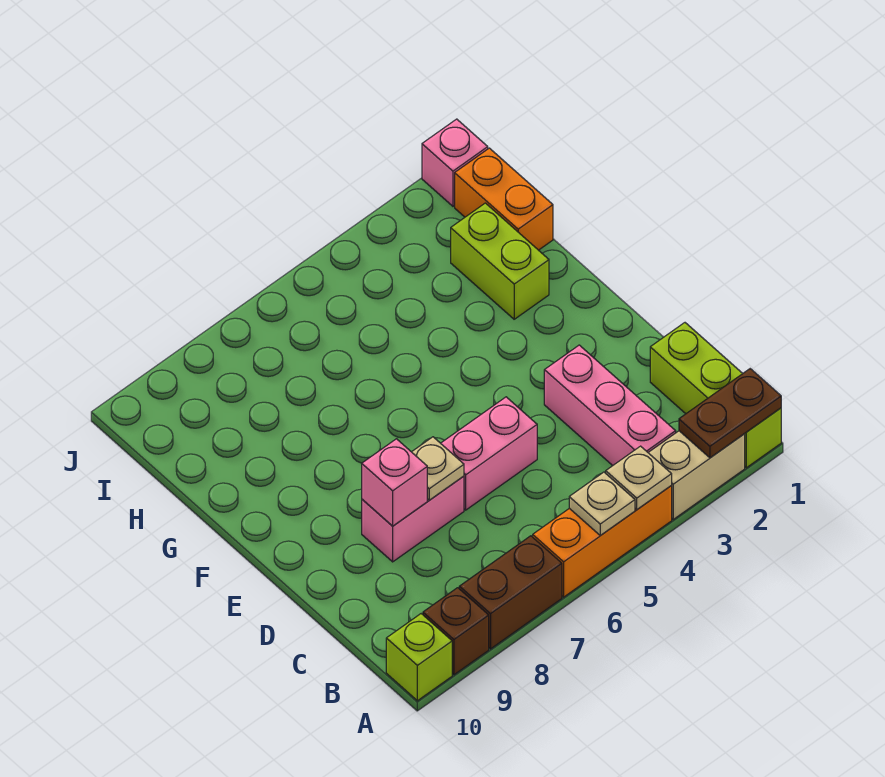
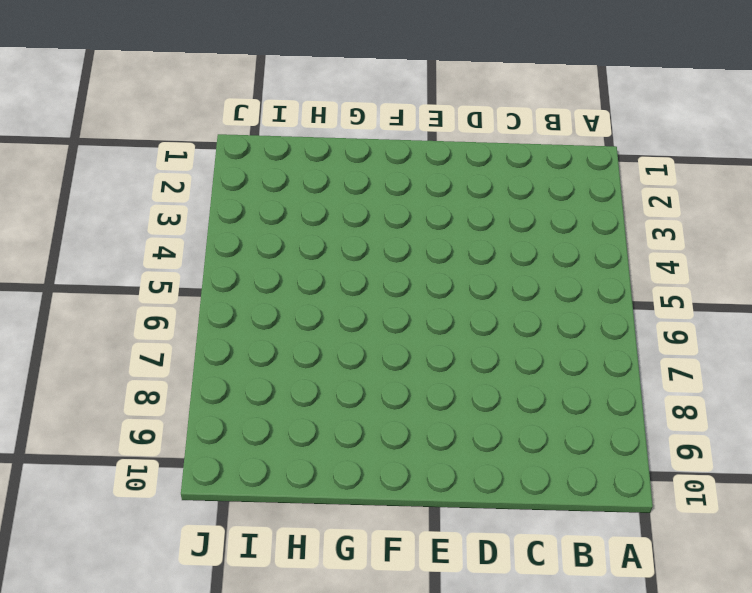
none -> lime 1x3 brick [650,323,781,468]
none -> tan 1x2 brick [648,431,745,519]
none -> orange 1x3 brick [533,486,672,597]

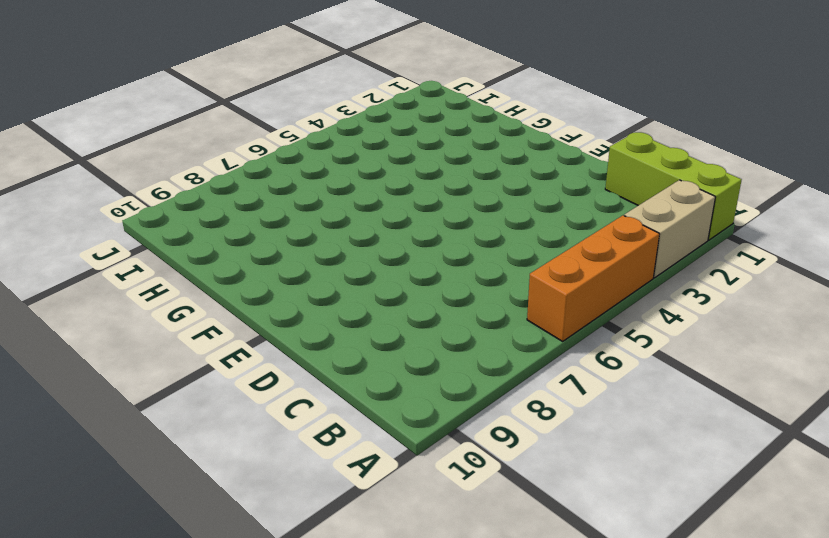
none -> brown 1x2 brick [459,536,562,649]
none -> brown 1x1 brick [423,588,489,675]
none -> lime 1x1 brick [386,614,452,701]

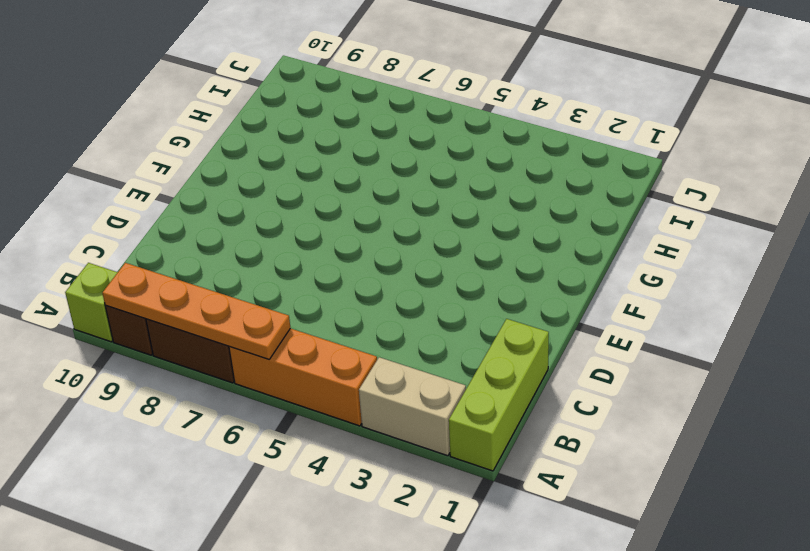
orange 1x4 plate [102,263,290,359] -> none
none -> pink 1x3 brick [544,345,676,466]
none -> pink 1x2 brick [441,397,537,510]
none -> pink 1x2 brick [362,476,464,562]

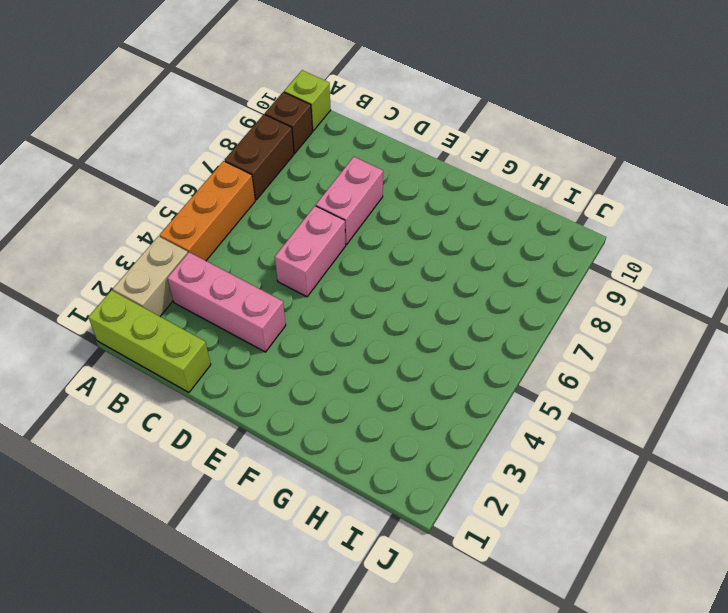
none -> lime 1x2 brick [451,203,549,319]
none -> orange 1x2 brick [455,148,553,250]
none -> pink 1x1 brick [422,119,488,206]

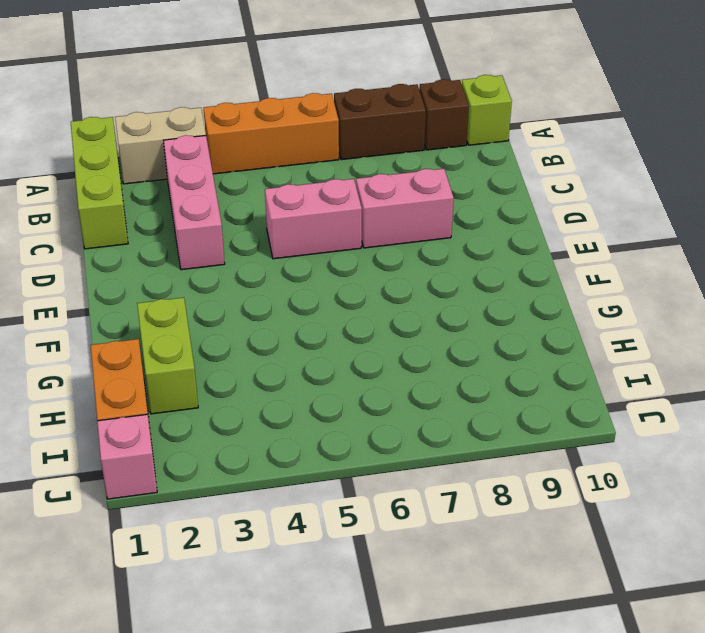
none -> brown 1x2 plate [679,369,781,458]
none -> tan 1x1 plate [606,446,672,510]
none -> tan 1x1 plate [569,472,635,536]

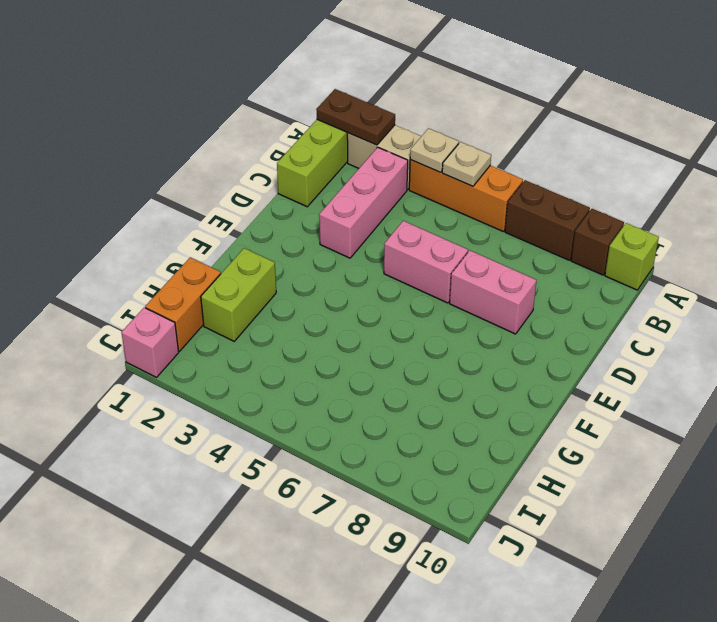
none -> tan 1x1 plate [412,437,464,500]
none -> pink 1x1 brick [362,439,427,526]

